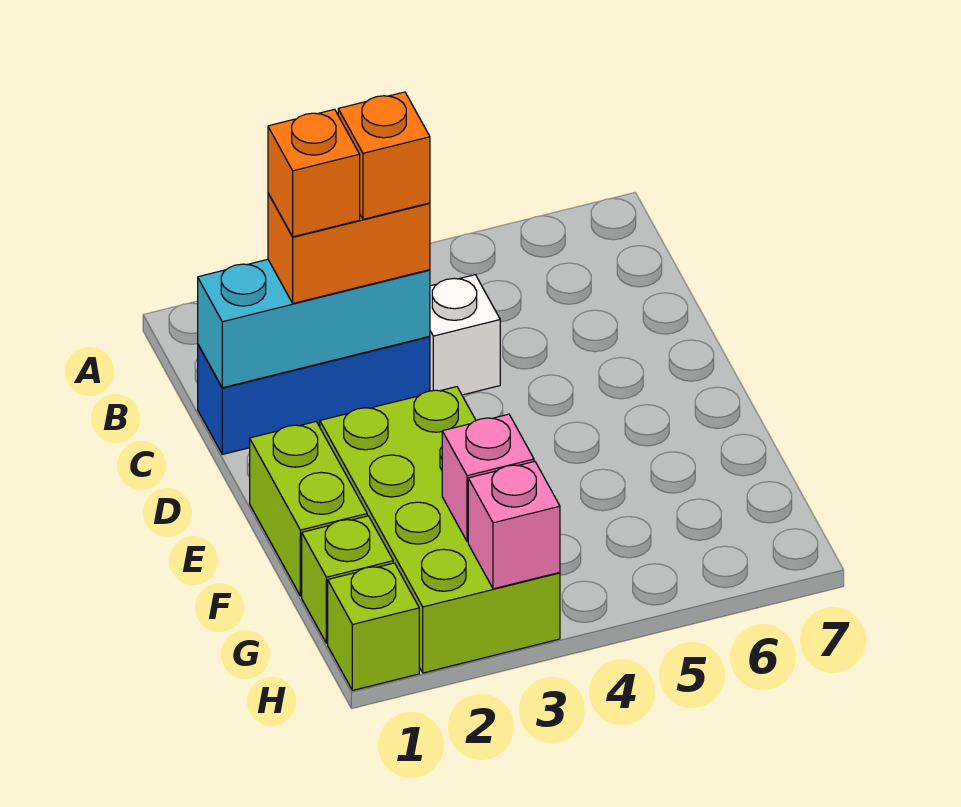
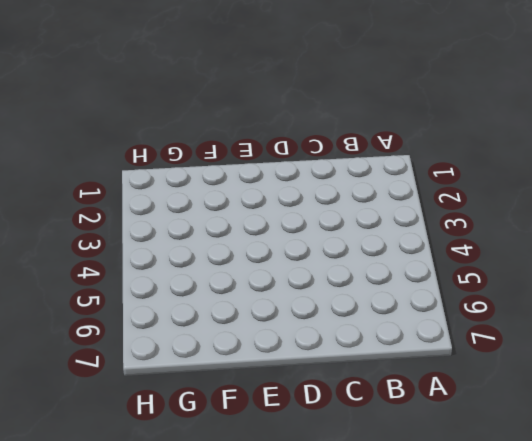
none -> blue 1x3 brick [198,336,430,454]
none -> white 1x1 brick [430,275,500,395]
none -> lime 1x2 brick [250,422,367,596]

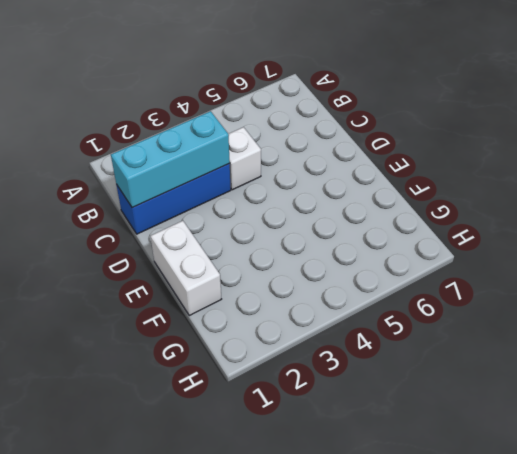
white 1x2 brick [151,221,221,316] -> lime 1x2 brick [250,422,367,596]
none -> lime 2x4 brick [320,387,560,673]
none -> lime 1x1 brick [302,516,393,643]
none -> lime 1x1 brick [328,563,419,690]

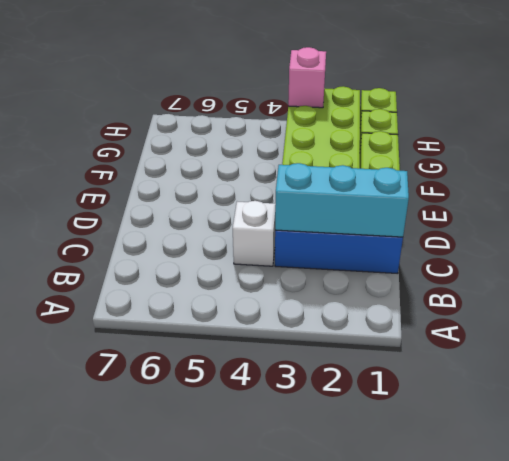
none -> pink 1x1 brick [442,414,534,542]
none -> orange 1x2 brick [268,193,430,303]
none -> orange 1x1 brick [268,109,360,237]

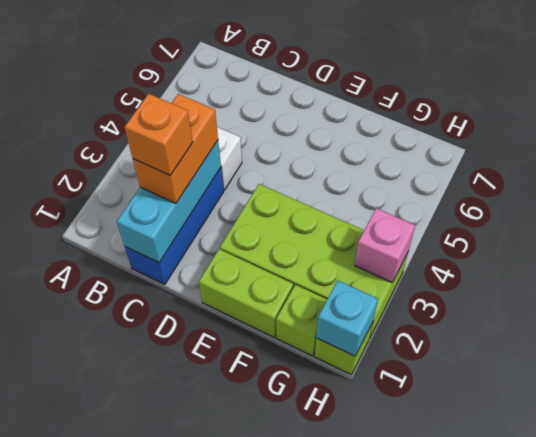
cyan 1x1 brick [316,281,378,356] -> none
none -> pink 1x1 brick [442,414,534,542]
none -> orange 1x1 brick [338,92,430,219]

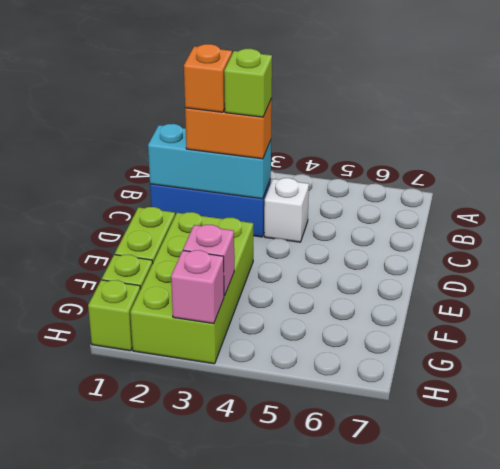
lime 1x1 brick [224,49,272,117] -> orange 1x1 brick [338,92,430,219]

